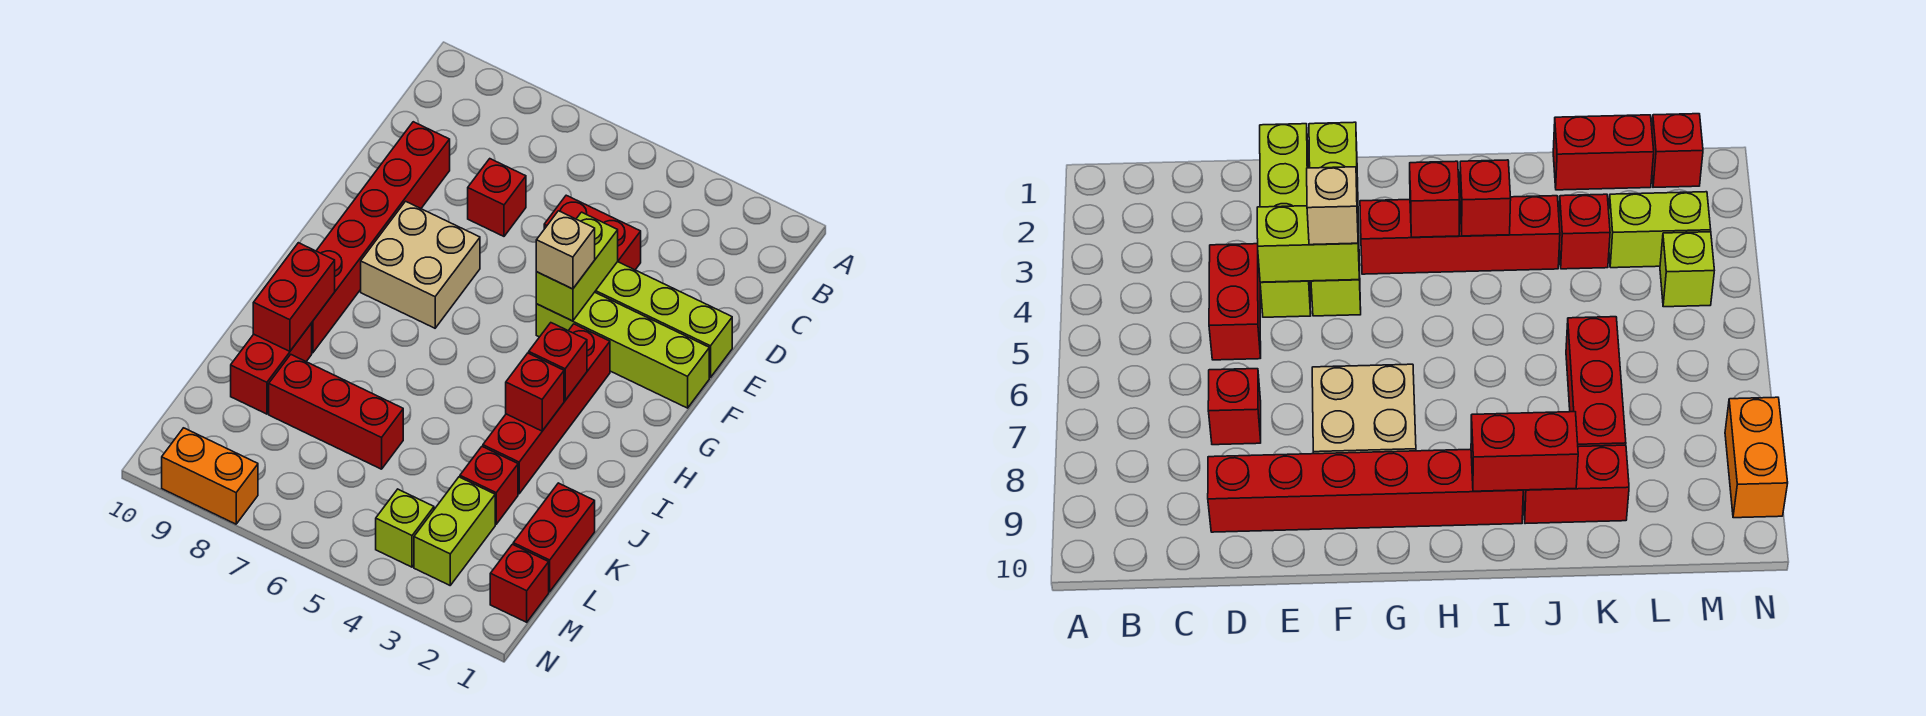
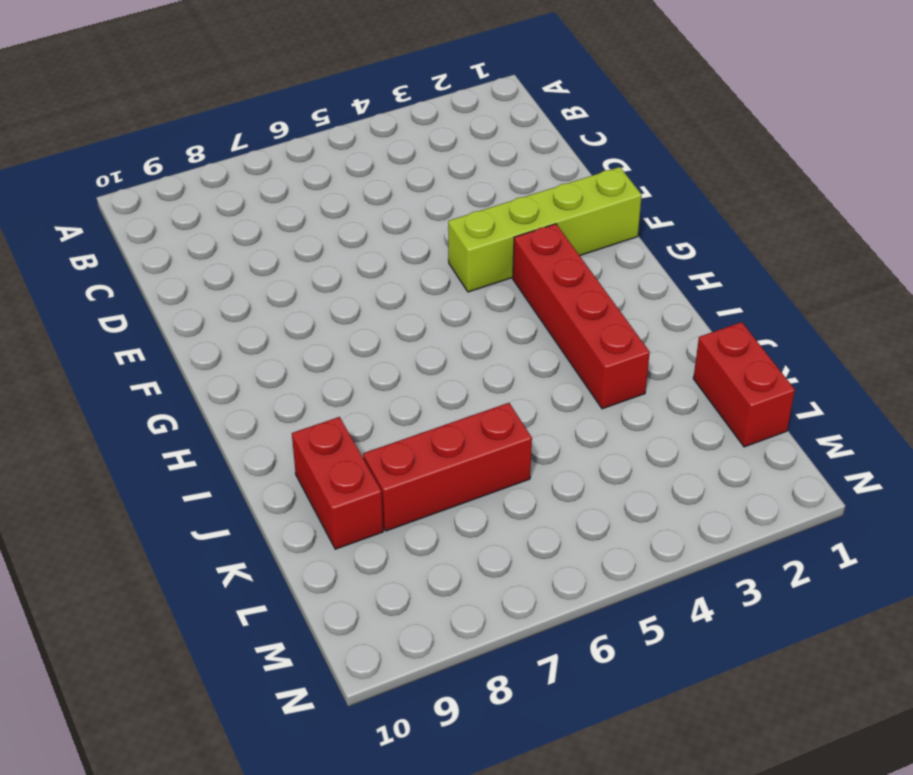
none -> red 1x2 brick [544,195,641,270]
none -> red 1x1 brick [468,159,526,236]
none -> red 1x6 brick [312,122,450,353]

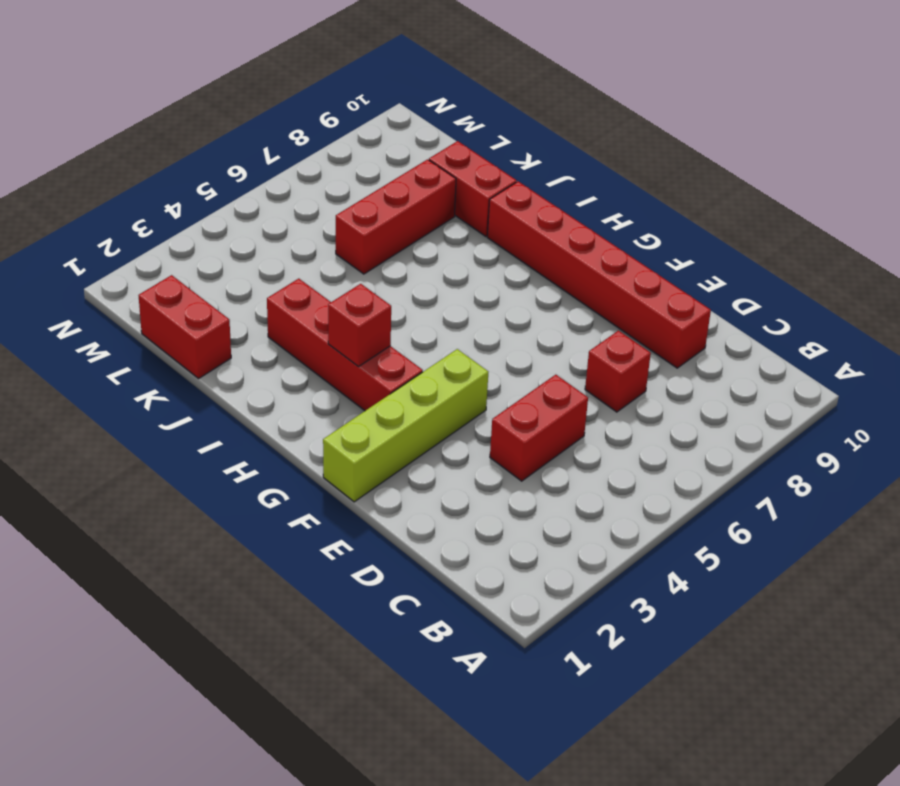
none -> lime 1x4 brick [595,262,732,378]
none -> tan 2x2 brick [361,201,480,328]
none -> red 1x1 brick [460,447,518,524]

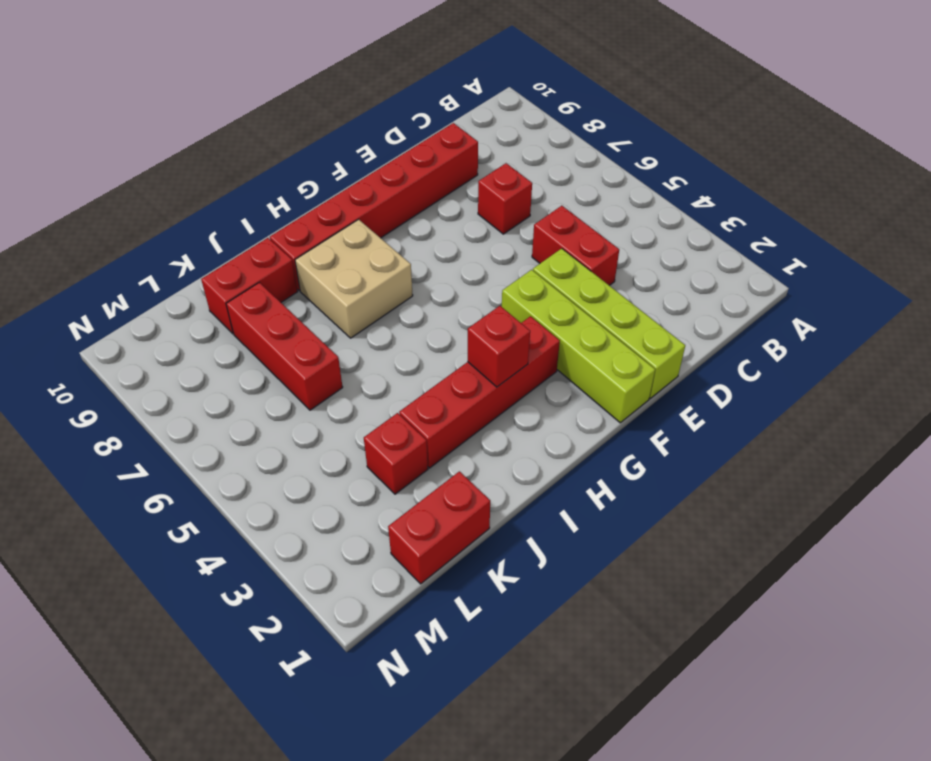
tan 2x2 brick [295,219,413,338] -> tan 2x2 brick moved to [361,201,480,328]
none -> lime 1x2 brick [414,477,495,585]
none -> red 1x1 brick [490,544,549,622]
none -> lime 1x1 brick [376,489,434,567]

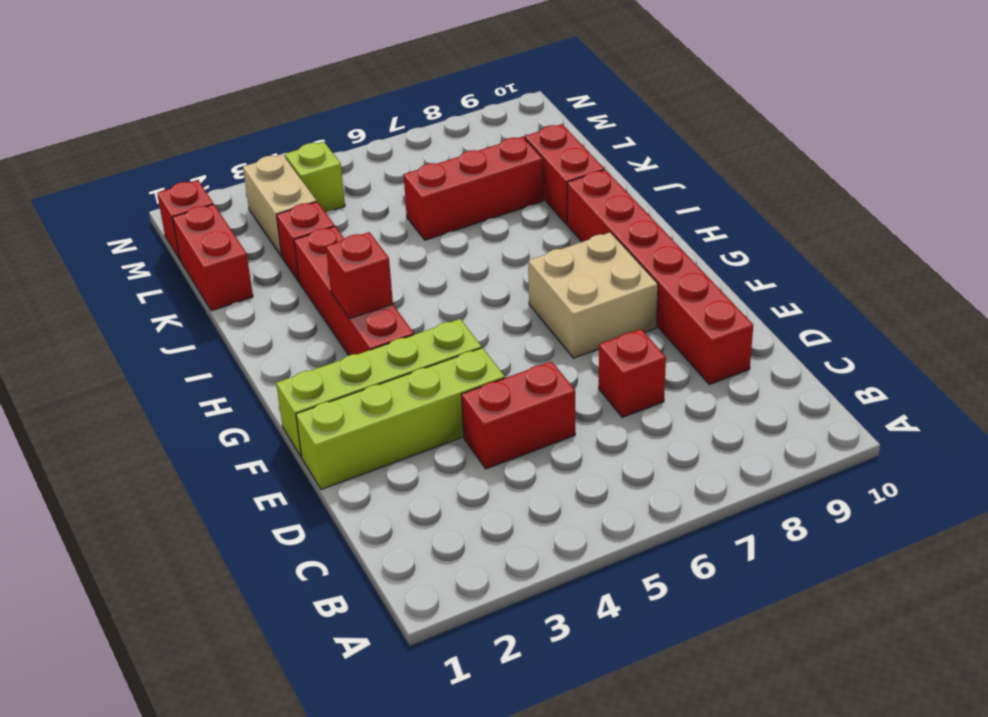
tan 1x2 brick [243,155,317,257] -> lime 1x2 brick [414,477,495,585]
none -> orange 1x2 brick [162,428,258,524]
none -> lime 1x2 brick [536,212,618,321]
none -> red 1x1 brick [506,353,564,431]

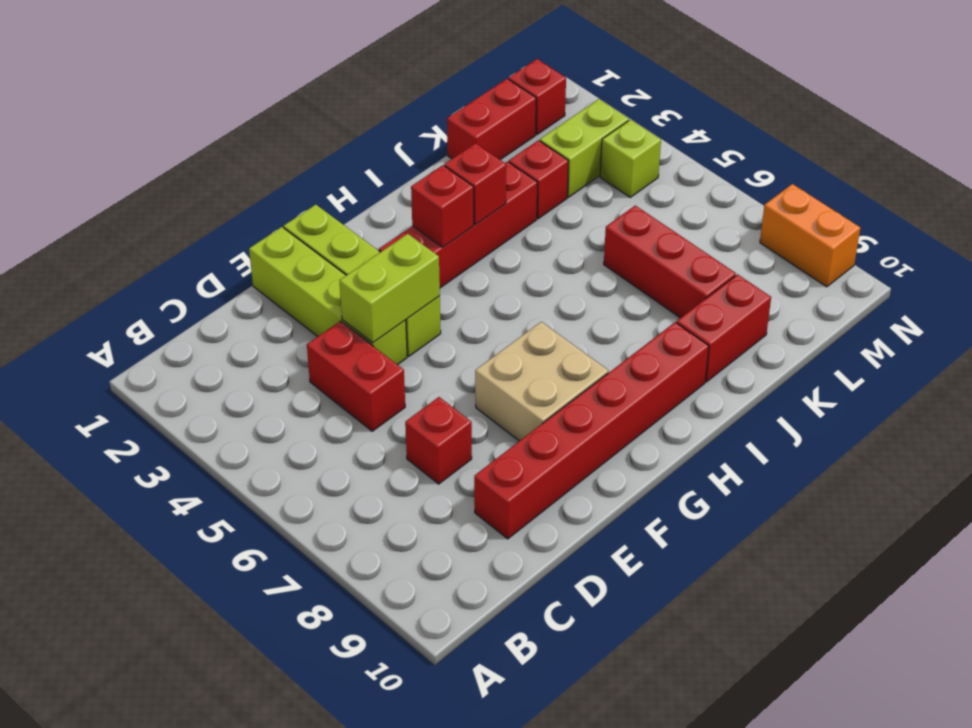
none -> red 1x2 brick [253,243,335,351]
none -> tan 1x1 brick [536,211,595,289]

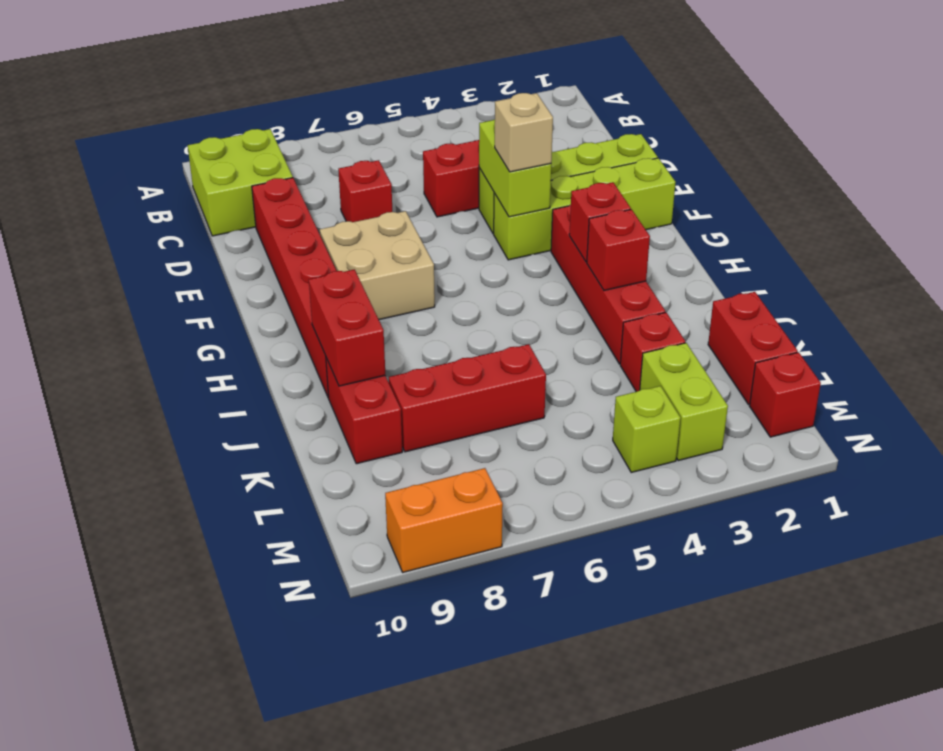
lime 2x2 brick [188,129,293,236] -> none

